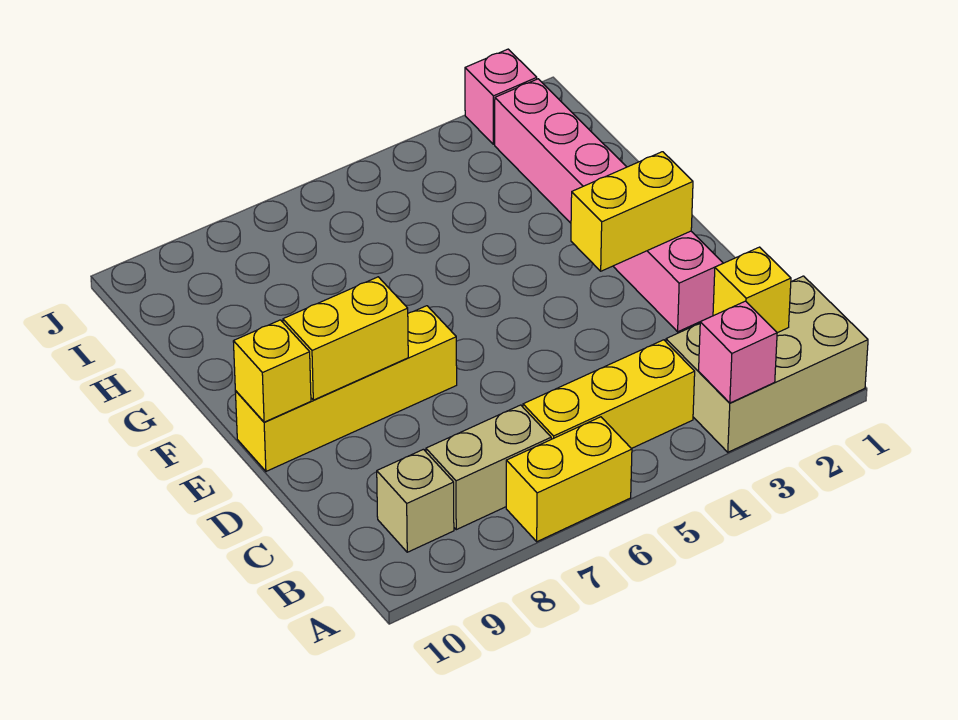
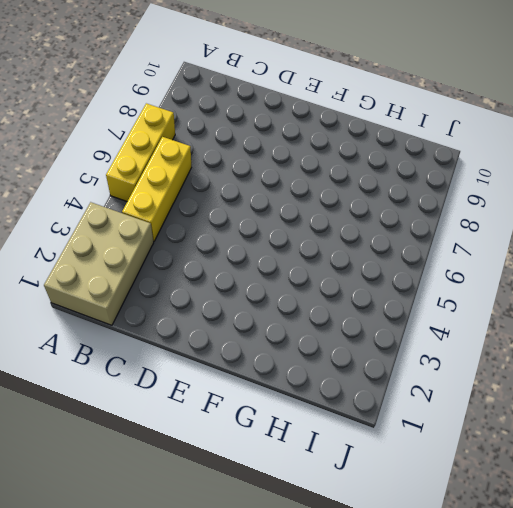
yellow 1x3 brick [106,103,175,201] -> yellow 1x2 brick [506,417,632,542]
none -> tan 1x2 brick [426,405,551,530]
none -> tan 1x1 brick [377,449,454,552]
none -> pink 1x6 brick [495,79,723,332]

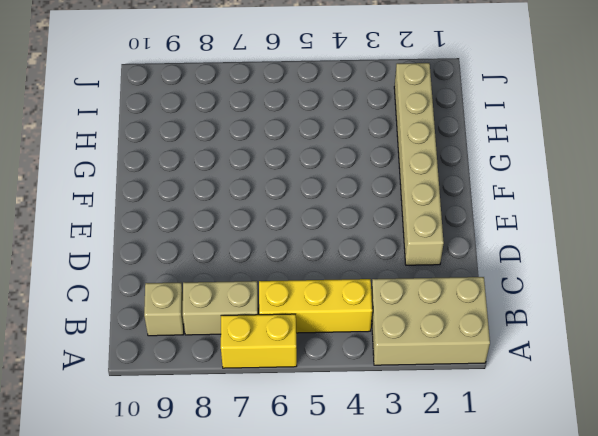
tan 1x6 brick [394,63,444,265] -> pink 1x6 brick [495,79,723,332]
none -> yellow 1x4 brick [235,306,457,471]
none -> pink 1x1 brick [465,49,537,144]
none -> pink 1x1 brick [699,301,777,403]

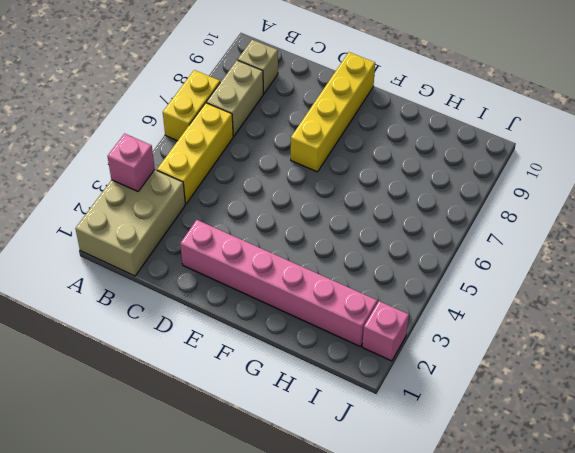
none -> yellow 1x1 brick [713,247,791,333]
none -> yellow 1x2 brick [571,152,693,271]
none -> yellow 1x2 brick [283,277,408,400]

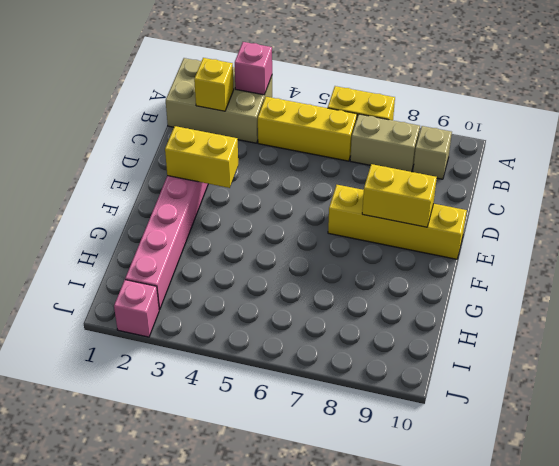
none -> yellow 1x1 brick [233,320,311,422]

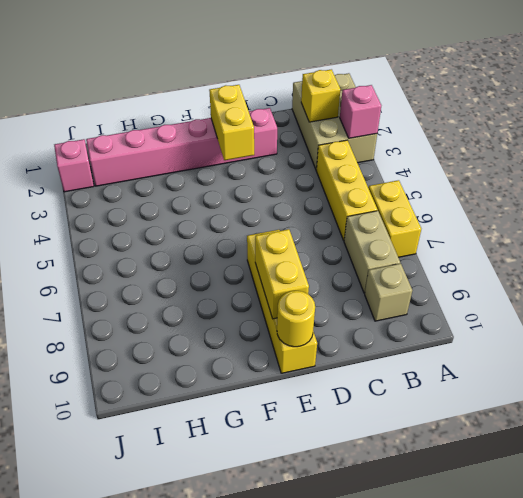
yellow 1x1 round brick [277,291,315,347] -> yellow 1x1 brick [233,320,311,422]

